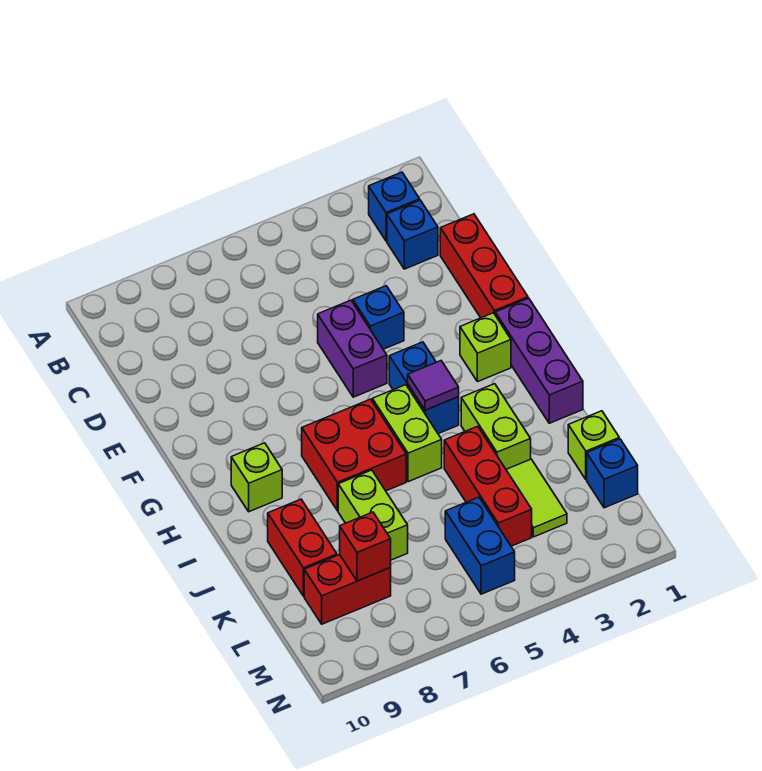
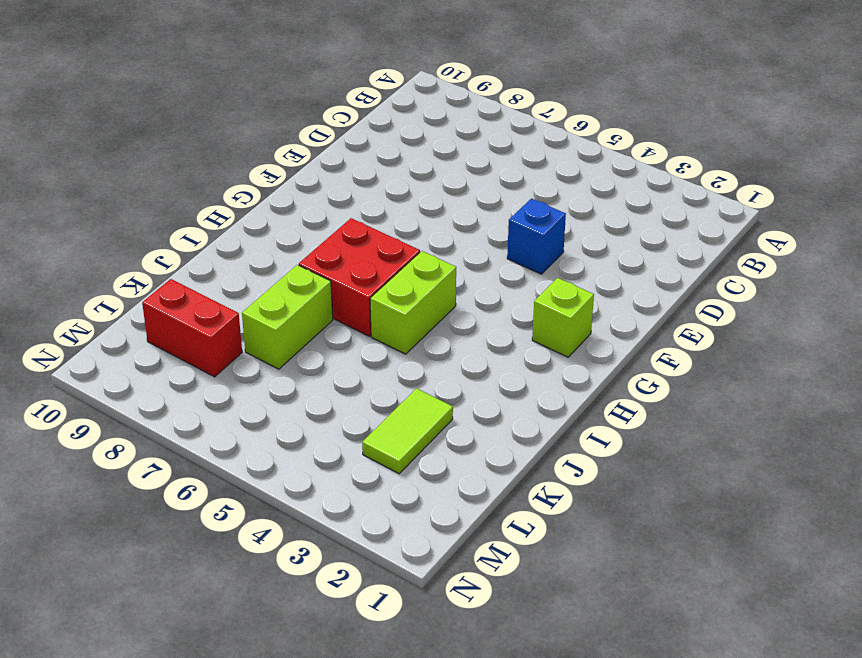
none -> blue 1x1 brick [369,172,420,241]
none -> blue 1x1 brick [387,200,438,269]
none -> red 1x3 brick [440,214,528,318]

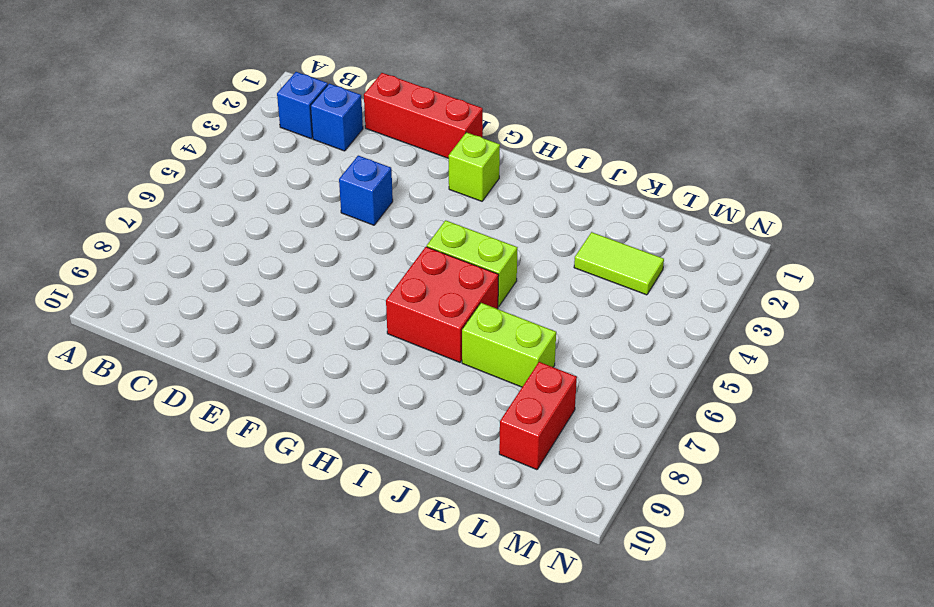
none -> purple 1x2 brick [318,300,387,397]
none -> purple 1x3 brick [495,298,583,423]
none -> blue 1x2 brick [389,342,459,434]

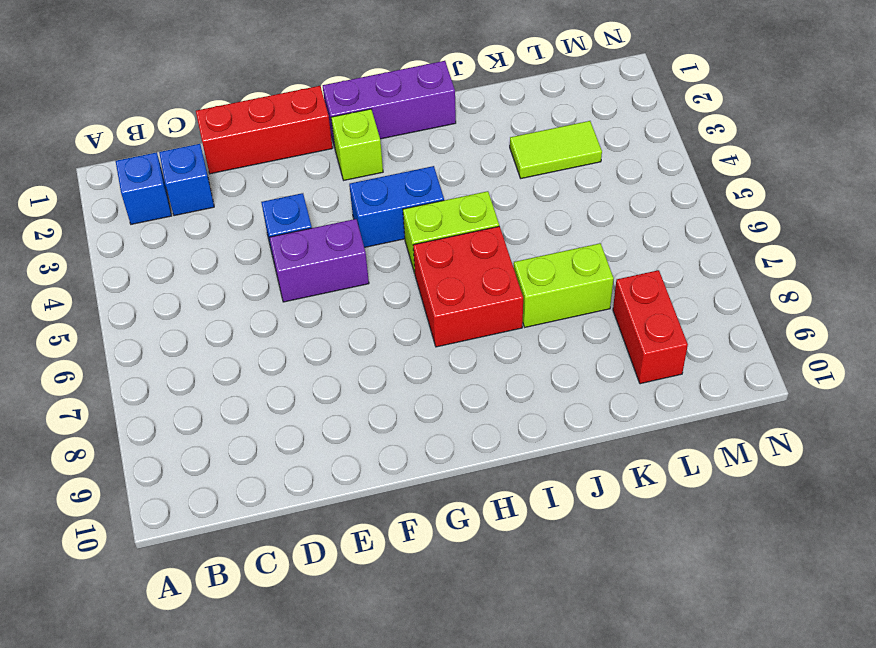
none -> lime 1x1 brick [231,443,282,512]
none -> lime 1x2 brick [461,384,531,469]
none -> red 1x3 brick [444,426,532,546]

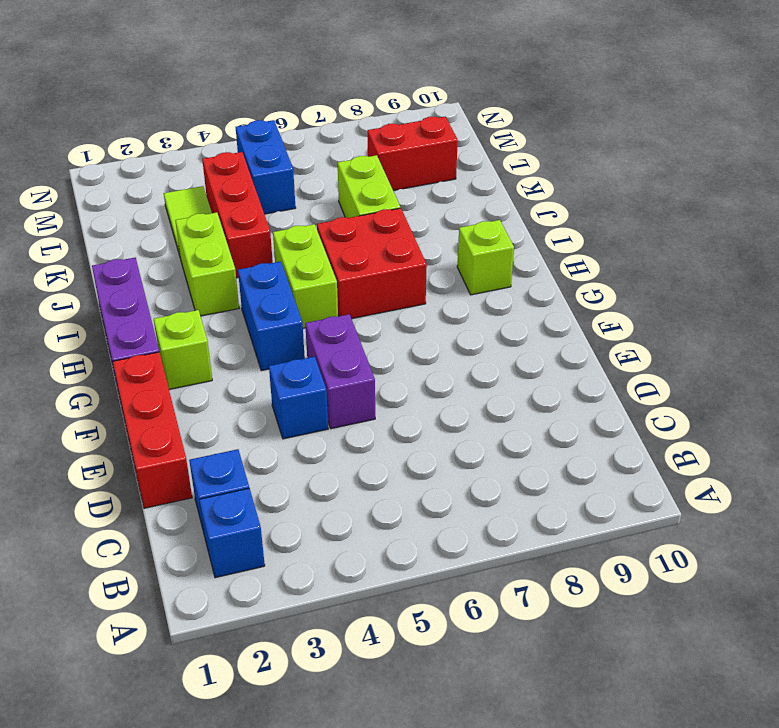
none -> red 1x2 brick [268,499,337,596]
none -> lime 1x1 brick [568,411,619,480]
none -> blue 1x1 brick [587,439,638,508]

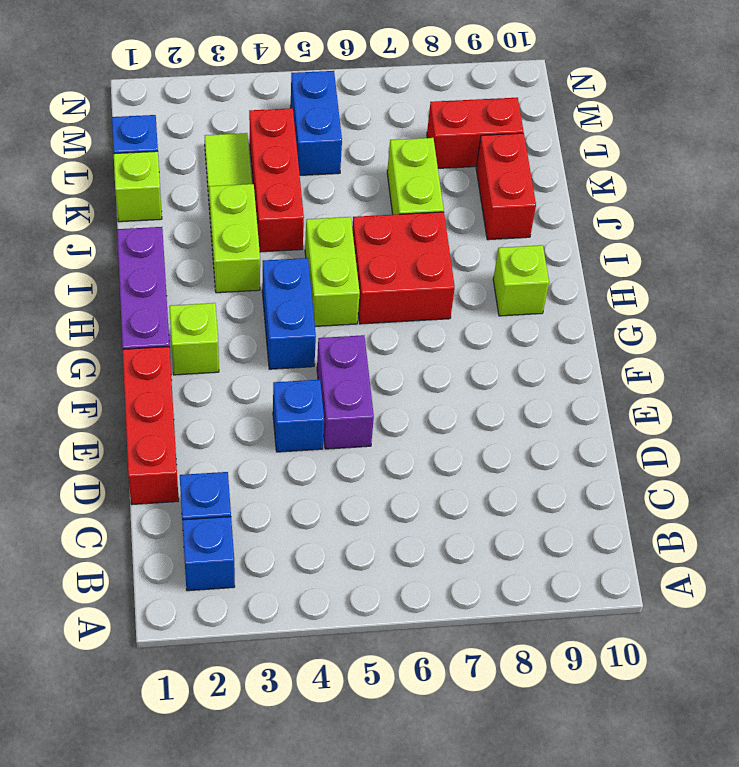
none -> purple 1x1 tile [408,361,459,410]
none -> red 1x1 brick [340,512,391,581]

